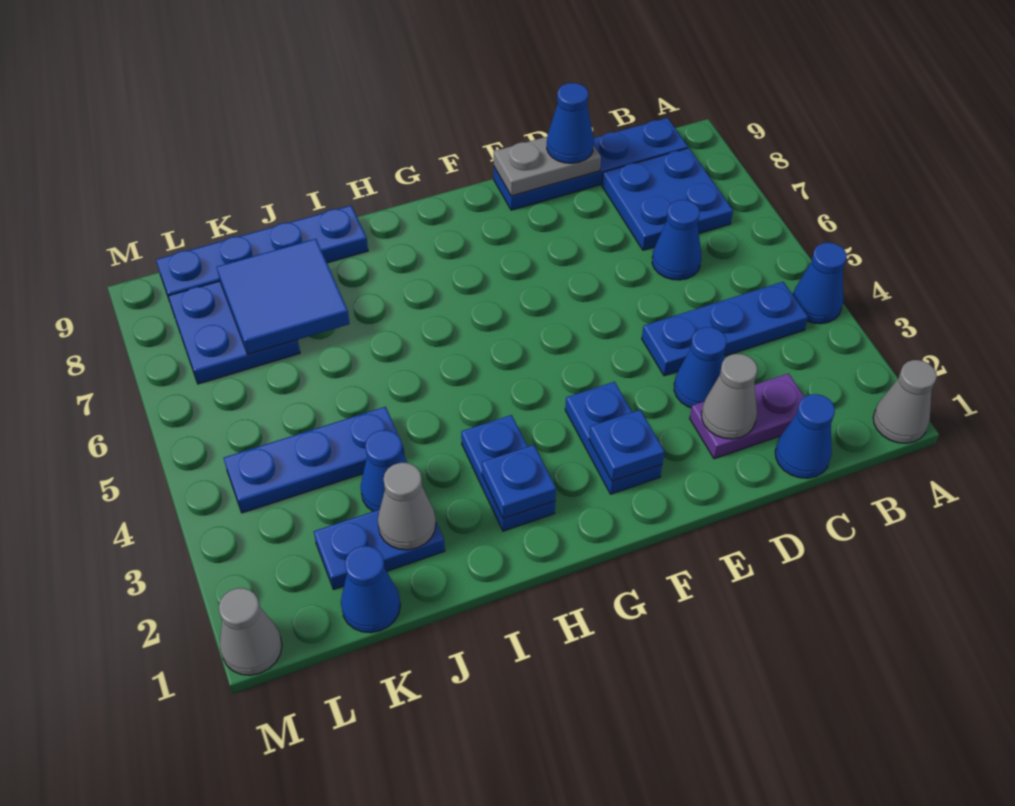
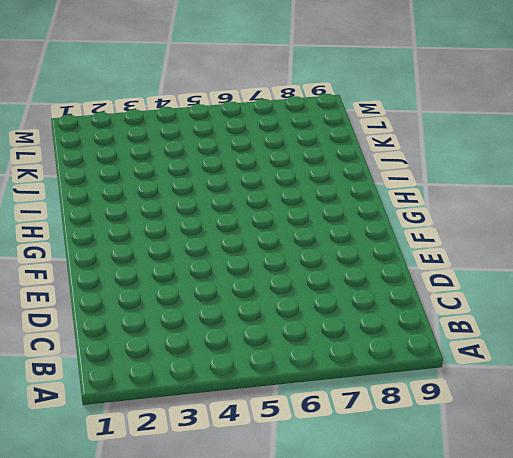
none -> grey 1x1 cone [873,360,937,443]
none -> blue 1x1 cone [793,243,847,324]
none -> blue 1x3 plate [642,282,808,376]

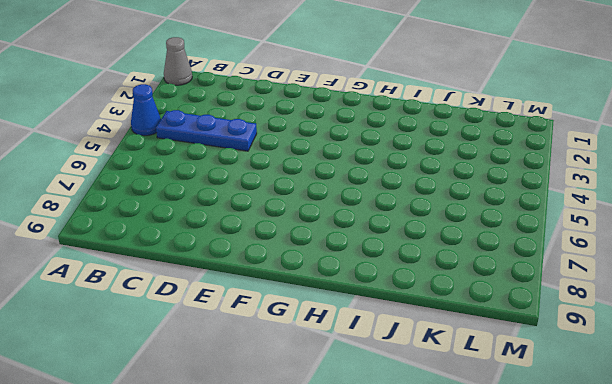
none -> blue 2x2 plate [602,148,733,250]
none -> blue 1x4 plate [494,118,688,210]
none -> blue 1x1 cone [775,394,835,478]

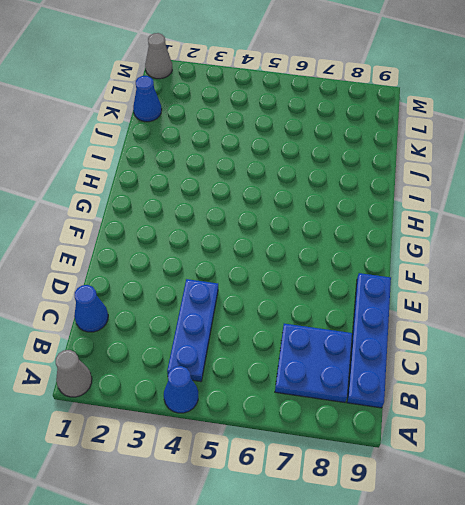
none -> purple 1x2 plate [690,373,804,459]
none -> blue 1x1 cone [652,200,701,280]
none -> blue 1x1 cone [674,327,726,408]

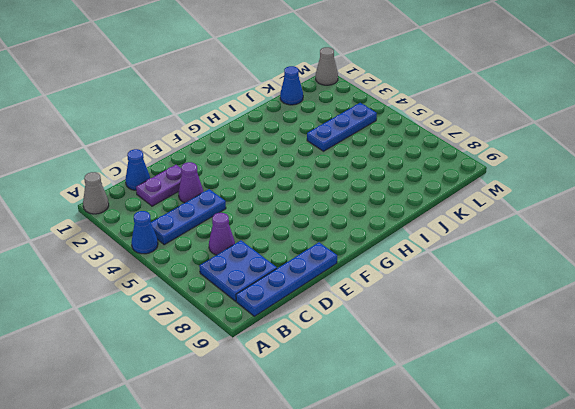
purple 1x1 cone [209,213,235,255] -> blue 1x1 cone [652,200,701,280]
purple 1x1 cone [178,162,204,203] -> blue 1x1 cone [674,327,726,408]
none -> blue 1x2 plate [565,382,662,494]
none -> blue 1x2 plate [461,415,555,531]
none -> blue 1x4 plate [156,206,368,301]

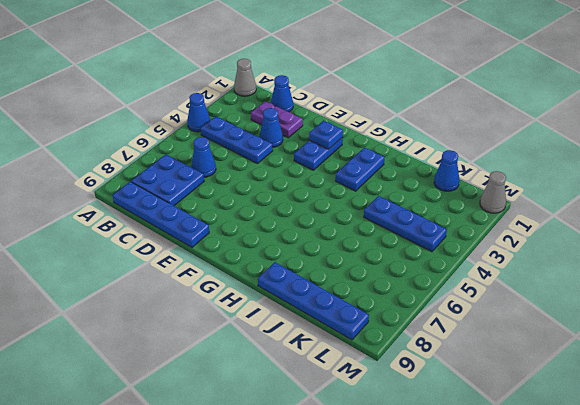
none -> blue 1x2 plate [314,509,445,590]
none -> blue 1x1 cone [361,430,407,511]
none -> blue 2x2 plate [168,281,300,384]

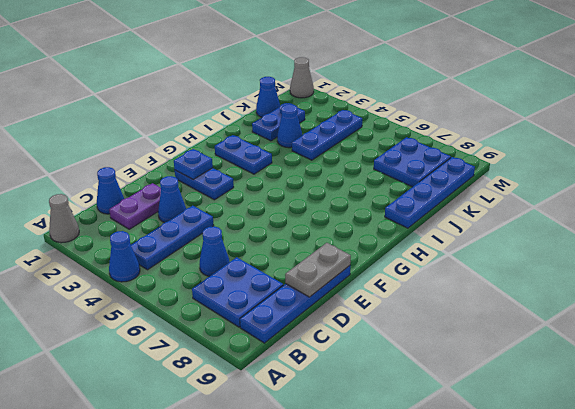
none -> grey 1x1 cone [702,354,757,439]
none -> blue 1x1 plate [482,445,556,519]
none -> grey 1x1 cone [378,463,436,550]

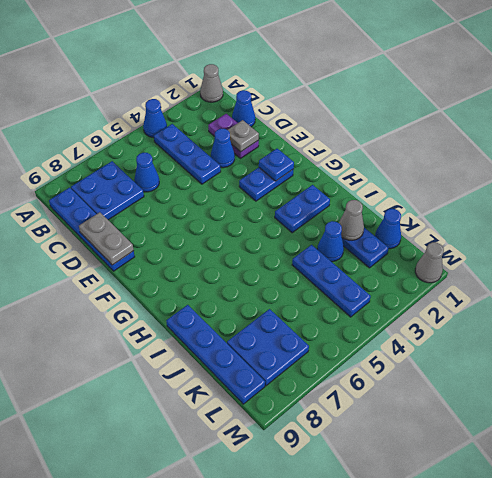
grey 1x1 plate [228,120,259,152] -> grey 1x1 cone [702,354,757,439]
none -> blue 1x1 plate [482,445,556,519]
none -> blue 2x2 tile [217,239,350,354]
none -> blue 1x1 cone [547,83,594,163]

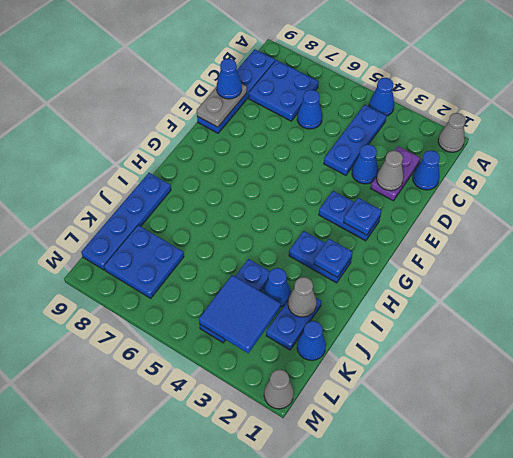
blue 2x2 tile [199,275,281,353] -> blue 2x2 tile moved to [217,239,350,354]

